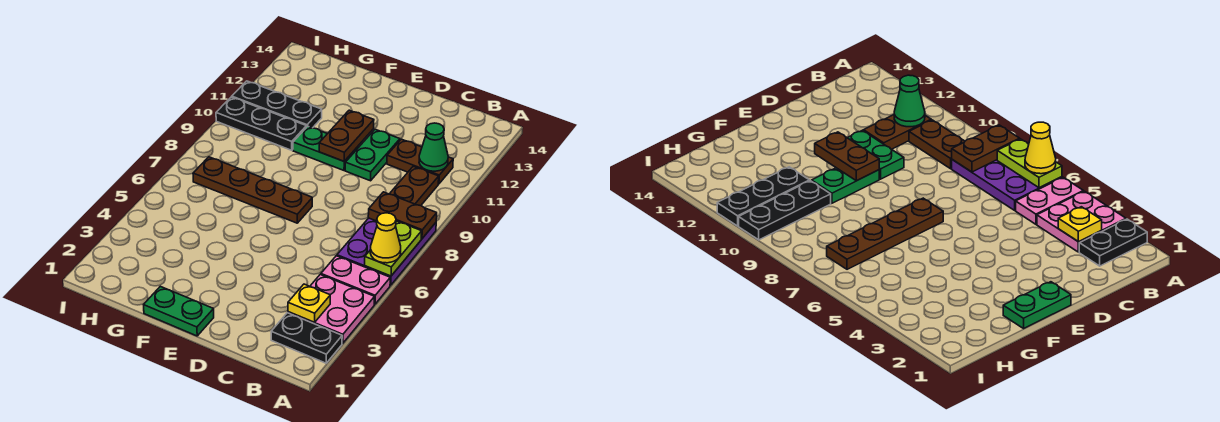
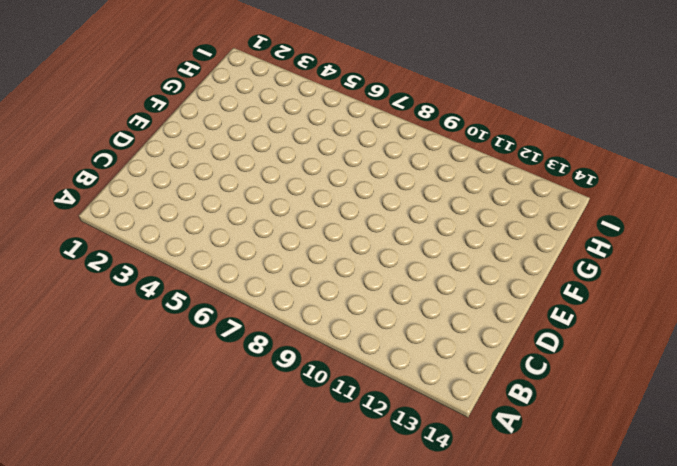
none -> black 1x2 plate [271,313,342,363]
none -> pink 2x2 plate [288,275,375,343]
none -> pink 1x2 plate [321,256,390,304]

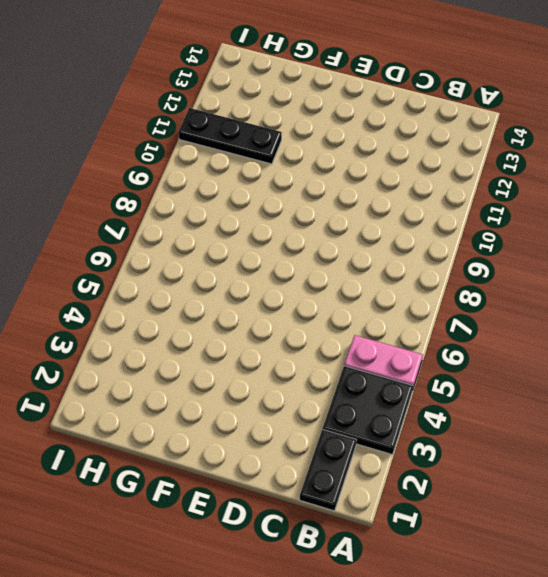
black 2x2 plate [323,366,413,455] -> pink 2x2 plate [288,275,375,343]
black 1x2 plate [300,429,357,511] -> black 1x2 plate turned to [271,313,342,363]
none -> purple 2x3 plate [337,218,436,285]
none -> brown 1x2 plate [390,166,439,206]
none -> brown 1x2 plate [387,139,453,184]

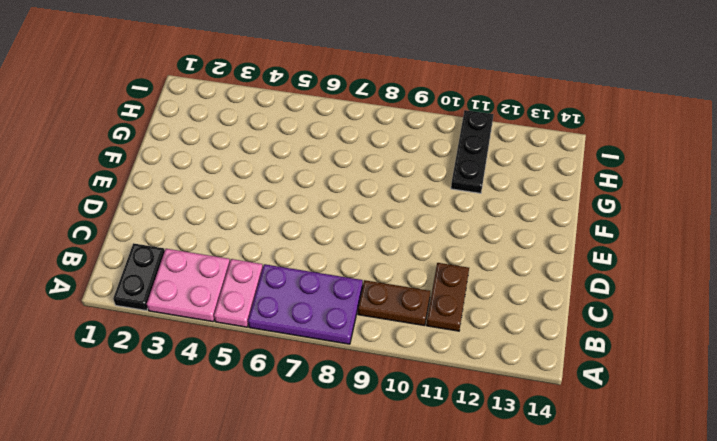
none -> green 1x2 plate [345,129,400,181]
none -> green 1x2 plate [144,286,214,336]
none -> brown 1x4 plate [193,157,312,223]

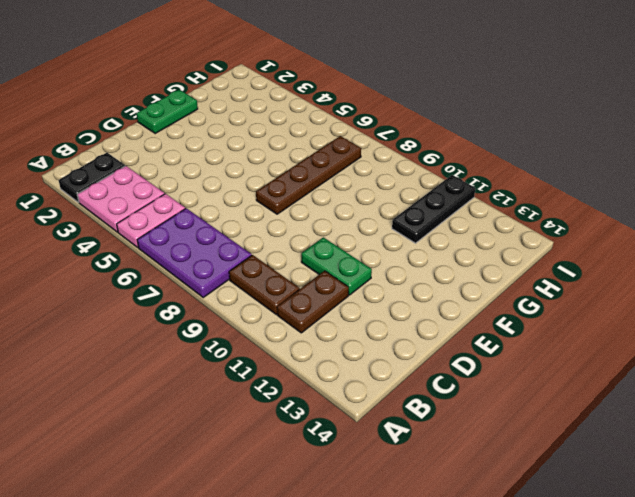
none -> green 1x2 plate [293,126,359,170]
none -> black 1x3 plate [216,97,306,150]
none -> lime 1x2 plate [365,221,422,276]

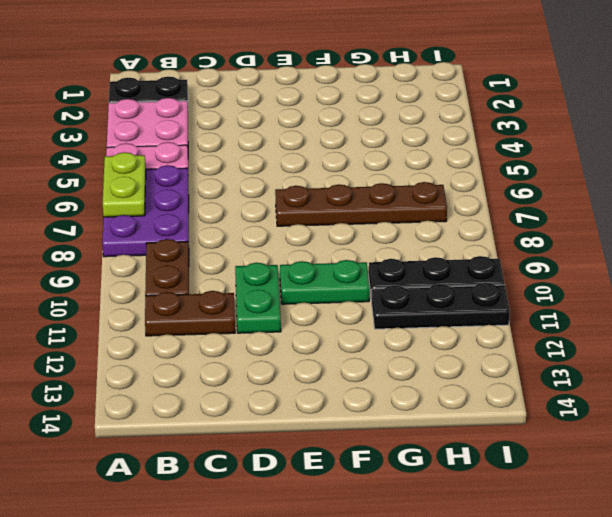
none -> green 1x2 plate [144,286,214,336]
none -> brown 1x2 plate [368,192,437,239]
none -> yellow 1x1 plate [288,284,330,322]

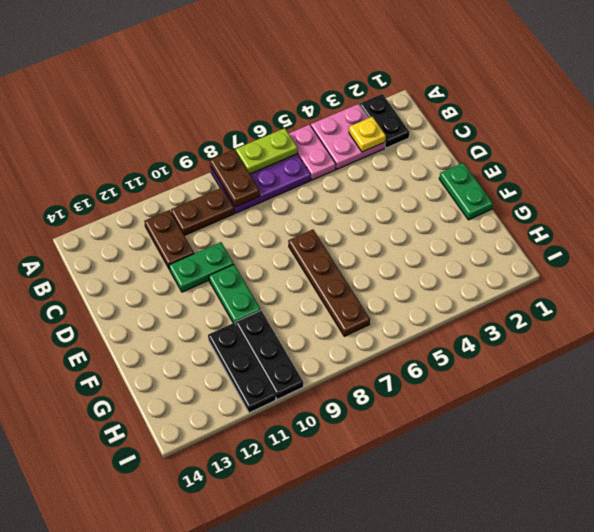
none -> green 1x1 cone [419,123,448,171]
none -> brown 1x2 plate [319,110,374,161]
none -> yellow 1x1 cone [370,213,401,263]

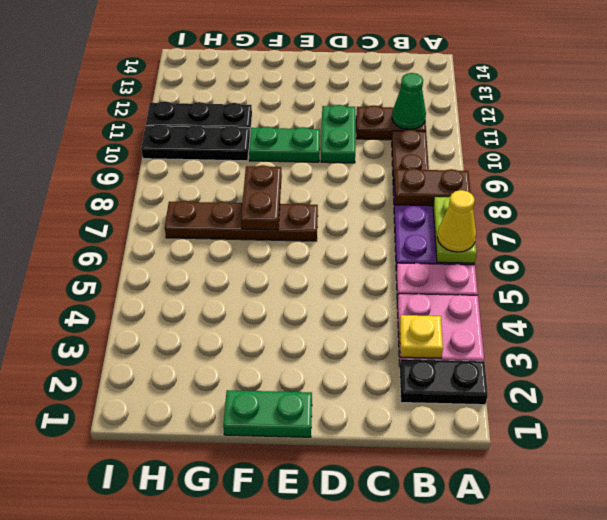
brown 1x2 plate [241,165,282,230] -> brown 1x2 plate moved to [319,110,374,161]

